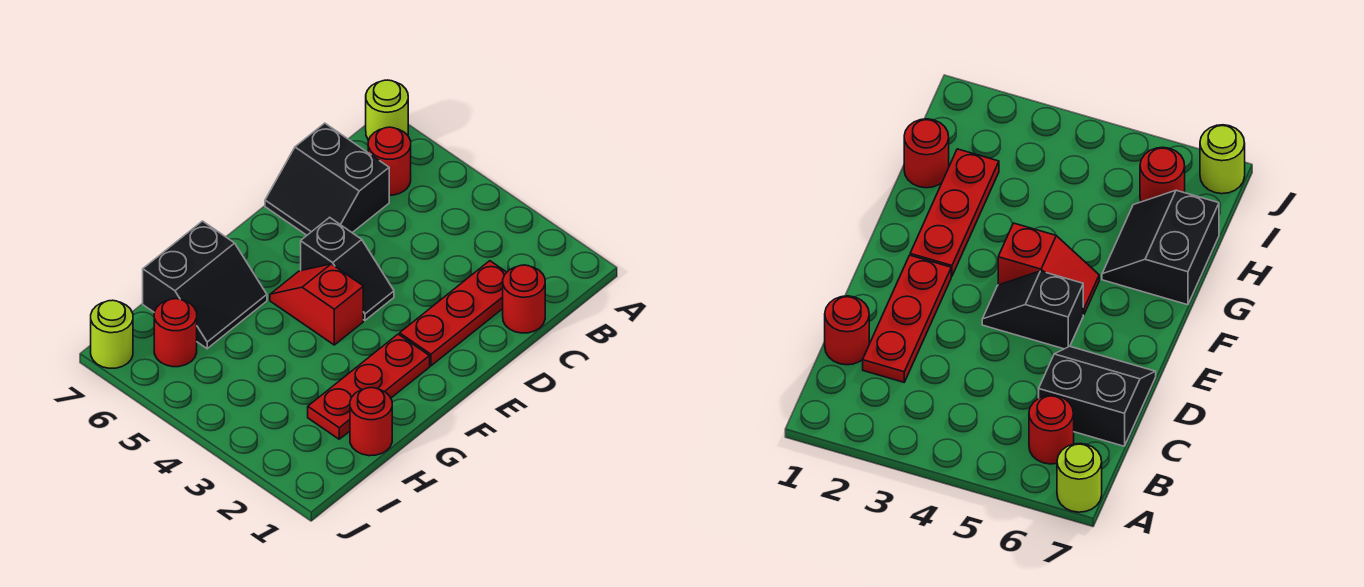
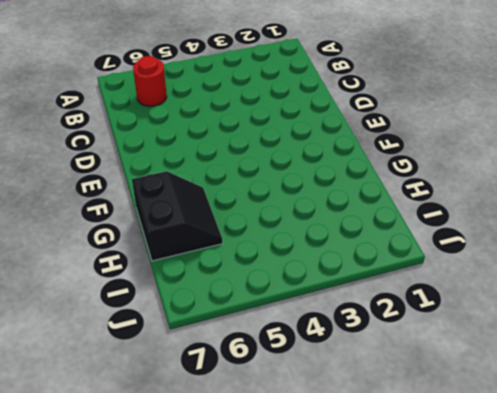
none -> lime 1x1 round brick [366,80,408,140]
none -> red 1x1 round brick [503,265,545,333]
none -> red 1x3 plate [400,261,507,366]

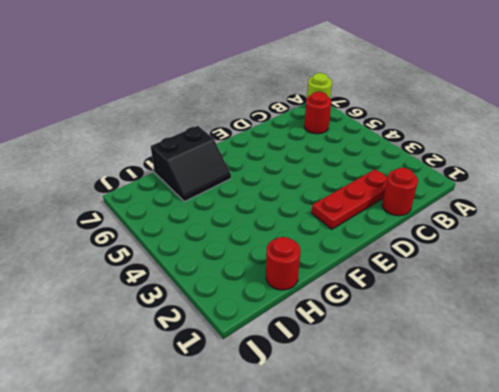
none -> black 2x2 slope [265,123,389,235]
none -> black 1x2 slope [301,217,394,320]
none -> red 1x3 plate [308,334,430,439]

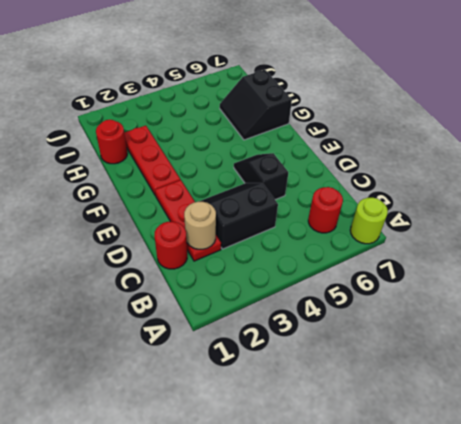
tan 1x1 round brick [184,202,216,249] -> none
black 2x2 slope [199,183,278,249] -> black 2x2 slope moved to [265,123,389,235]
black 1x2 slope [234,153,288,200] -> black 1x2 slope turned to [301,217,394,320]
none -> red 1x2 slope [270,264,363,345]
none -> red 1x1 round brick [154,299,197,367]
none -> lime 1x1 round brick [91,300,133,368]

